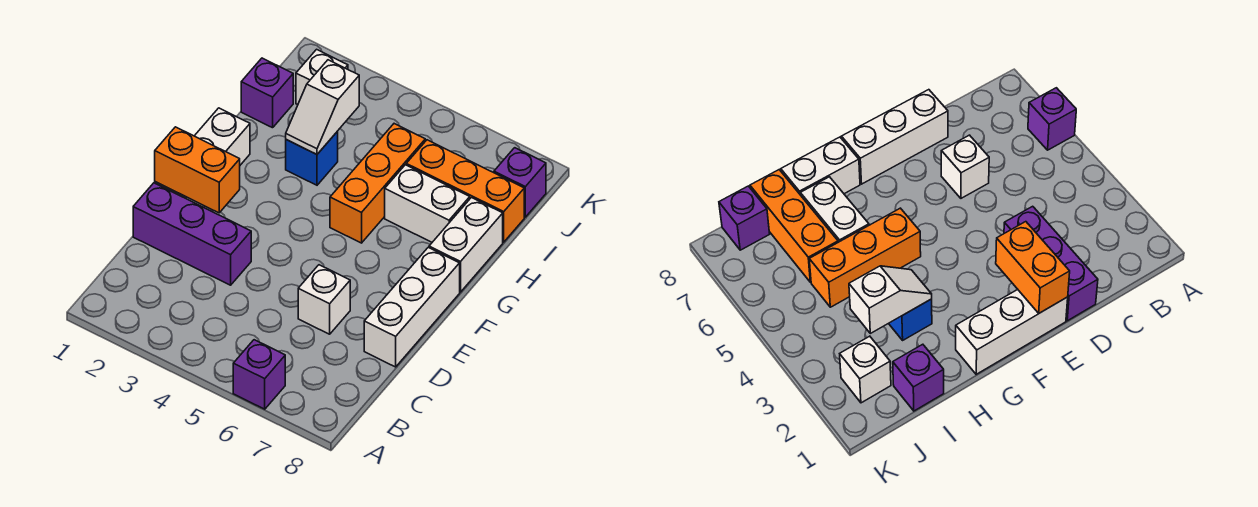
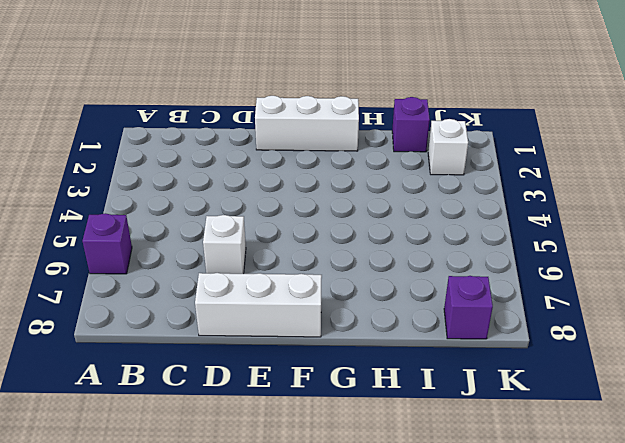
none -> purple 1x3 brick [133,183,251,285]
none -> orange 1x3 brick [330,124,425,243]
none -> white 1x2 brick [429,198,503,292]

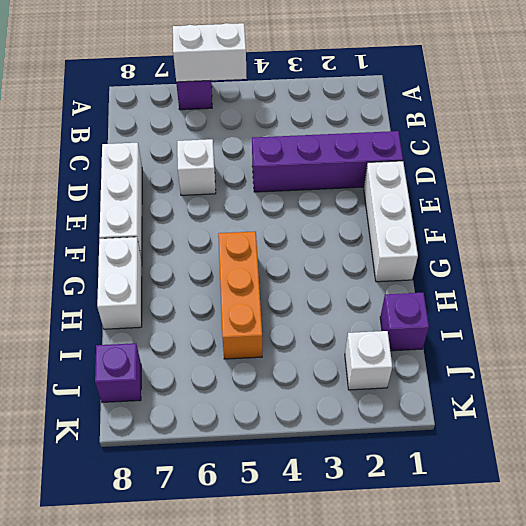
white 1x2 brick [173,23,247,82] -> white 1x2 brick moved to [385,165,470,242]
purple 1x4 brick [252,131,403,192] -> purple 1x3 brick [133,183,251,285]
none -> blue 1x1 brick [286,131,338,185]
none -> orange 1x3 brick [406,140,524,242]
none -> orange 1x2 brick [155,127,240,213]

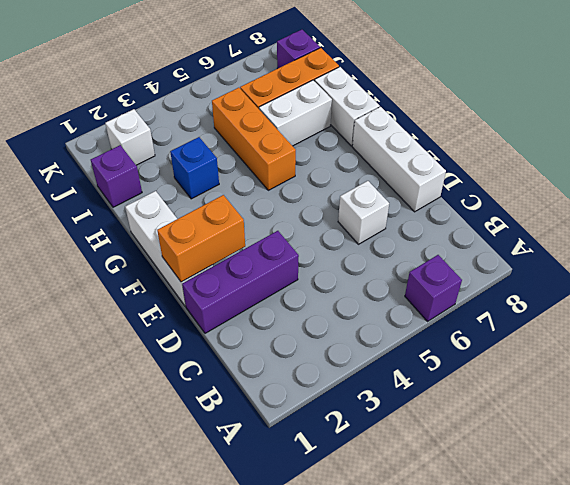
none -> white 1x2 slope [286,60,359,154]

